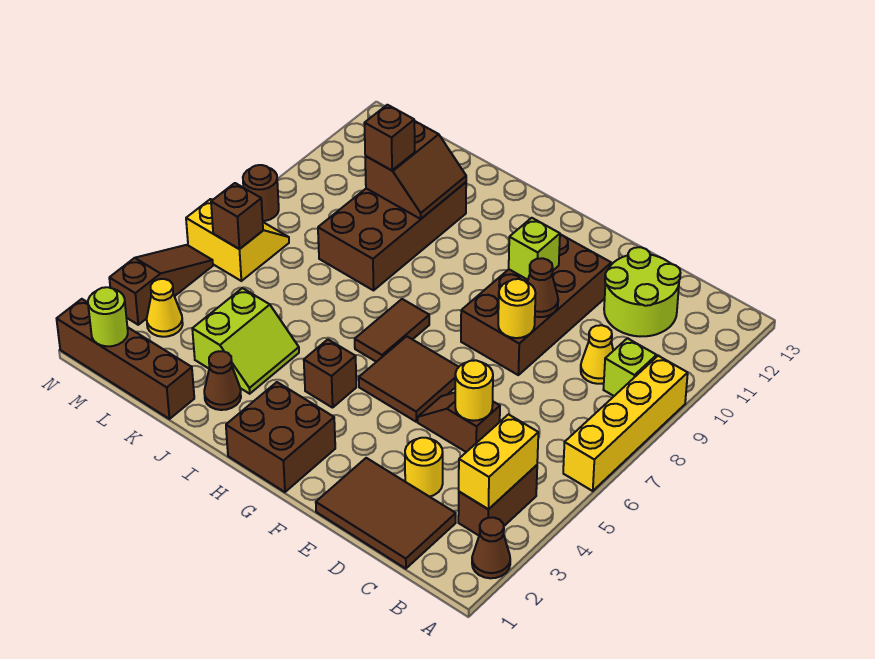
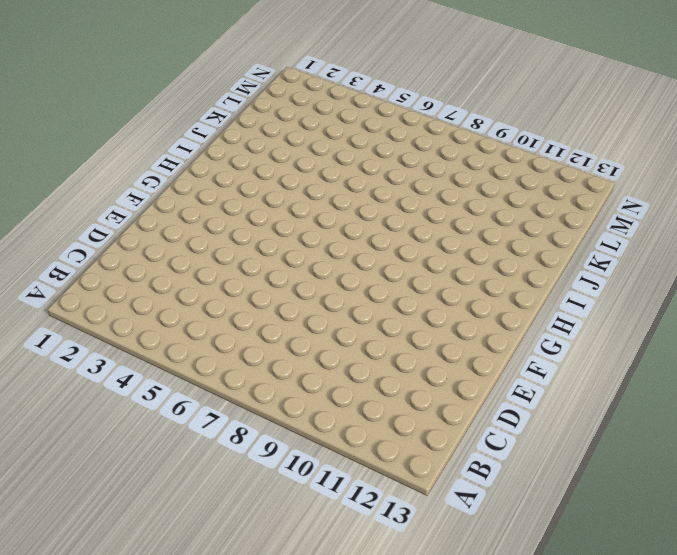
none -> brown 1x1 cone [472,517,510,578]
none -> yellow 1x4 brick [563,356,688,491]
none -> brown 1x2 brick [458,465,537,535]
none -> lime 1x1 brick [603,338,657,396]

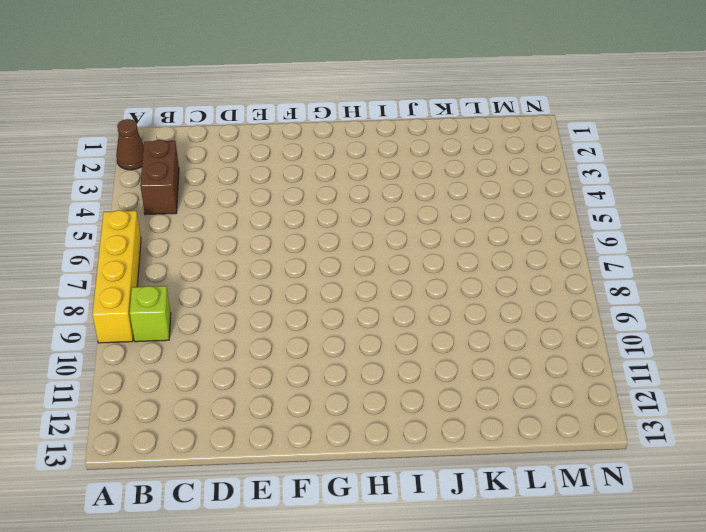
none -> brown 2x3 tile [316,458,456,569]
none -> yellow 1x1 cone [581,325,613,384]
none -> lime 2x2 round brick [604,247,680,336]
none -> yellow 1x1 round brick [405,438,443,497]

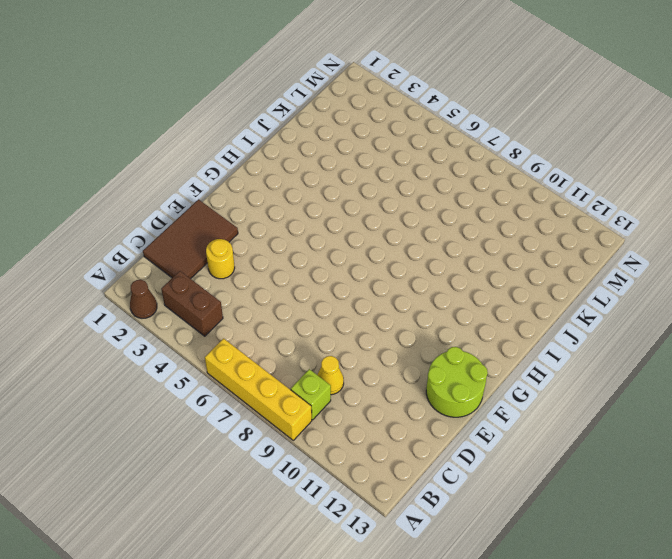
lime 2x2 round brick [426,347,488,417] -> lime 2x2 round brick moved to [604,247,680,336]
none -> brown 1x2 slope [418,393,500,452]
none -> brown 2x4 brick [461,234,611,375]
none -> brown 2x2 tile [359,336,458,422]
none -> brown 2x2 brick [226,382,335,492]

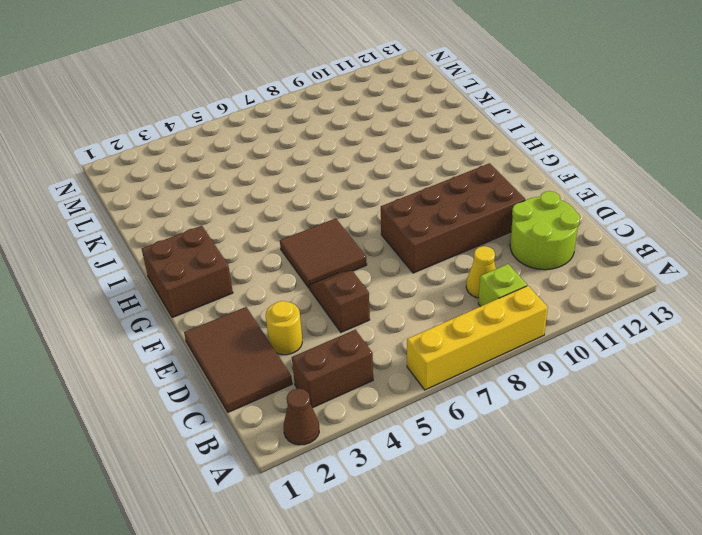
none -> brown 1x1 brick [304,340,356,408]
none -> brown 1x2 tile [355,299,429,362]
none -> brown 1x1 cone [204,351,241,410]
none -> lime 2x2 slope [192,288,299,394]

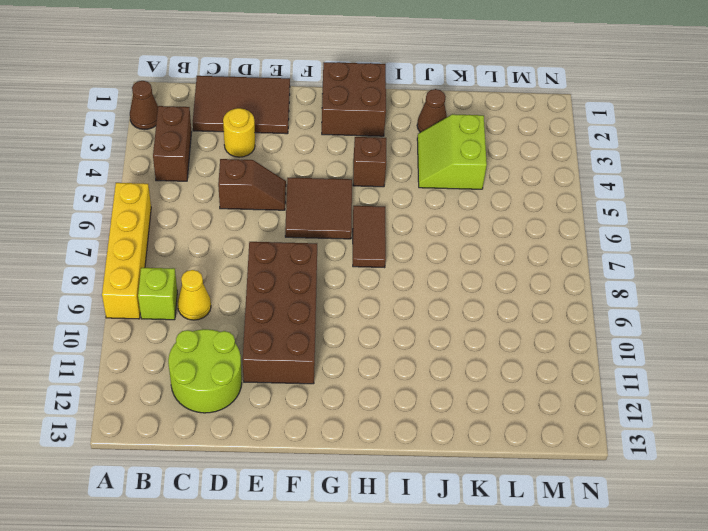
none -> brown 2x4 brick [318,182,466,290]
none -> brown 1x4 brick [57,299,194,419]
none -> yellow 1x1 cone [147,279,183,337]
none -> yellow 2x2 slope [186,199,289,281]

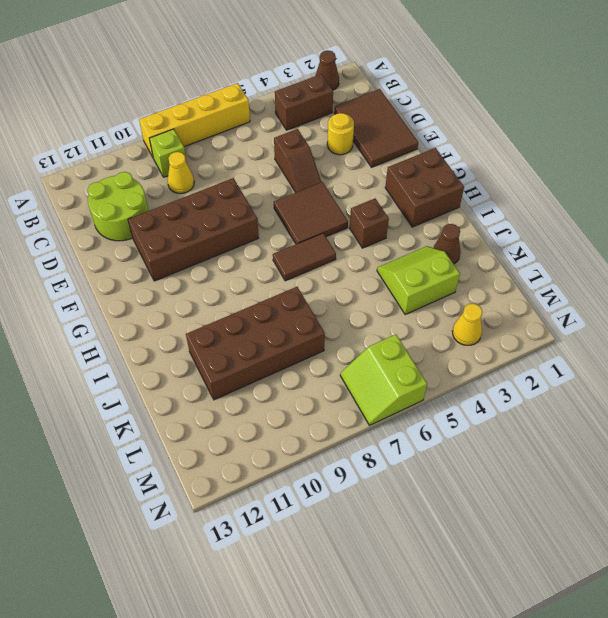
lime 2x2 slope [340,334,427,425] -> yellow 2x2 slope [186,199,289,281]
none -> brown 1x4 brick [57,299,194,419]
none -> brown 1x3 slope [109,245,213,325]
none -> brown 1x1 round brick [243,165,279,221]
none -> yellow 1x2 brick [459,414,538,509]

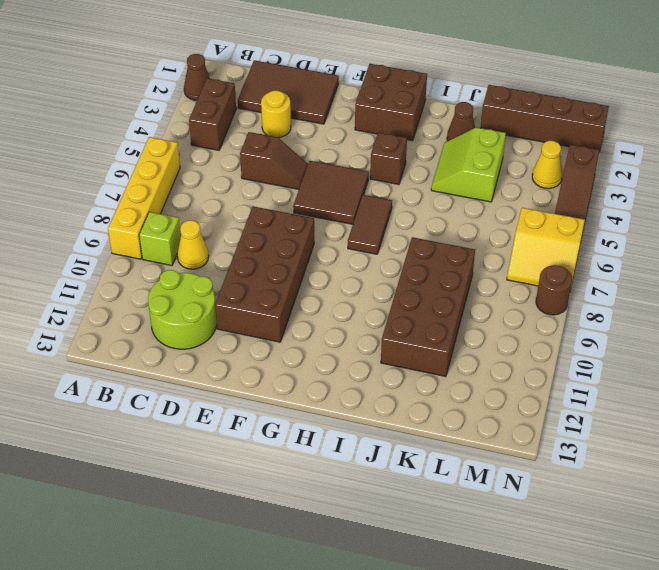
none -> yellow 1x2 brick [459,414,538,509]
none -> yellow 1x1 round brick [455,360,493,421]
none -> yellow 1x1 round brick [498,279,536,338]
none -> brown 1x1 cone [527,258,558,317]

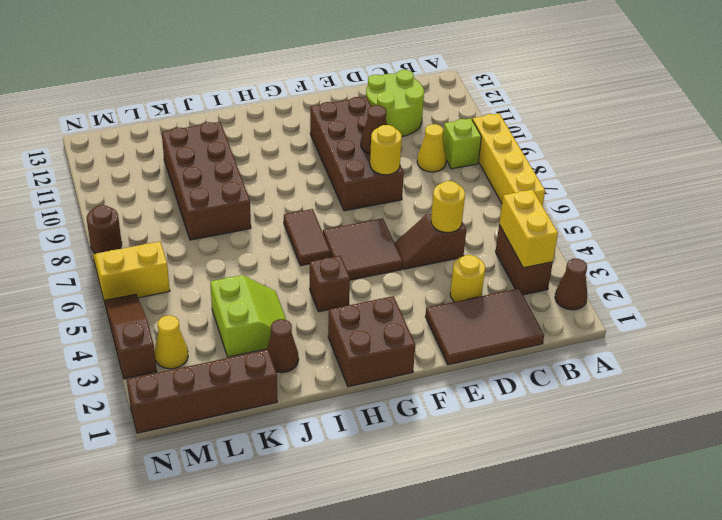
none -> lime 1x1 brick [509,218,560,280]
none -> brown 2x2 slope [365,121,466,219]
none -> lime 1x1 round brick [88,287,128,346]
none -> brown 1x1 brick [211,183,263,249]

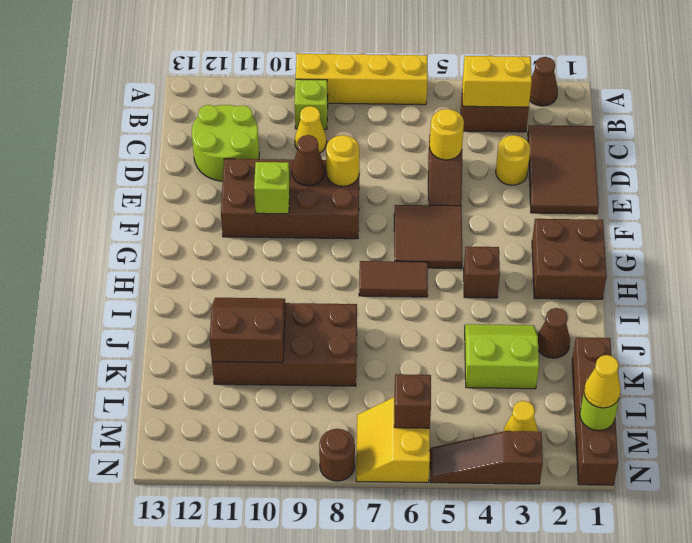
yellow 1x1 cone [584,355,621,408] -> none
none -> brown 1x1 brick [364,105,415,170]

